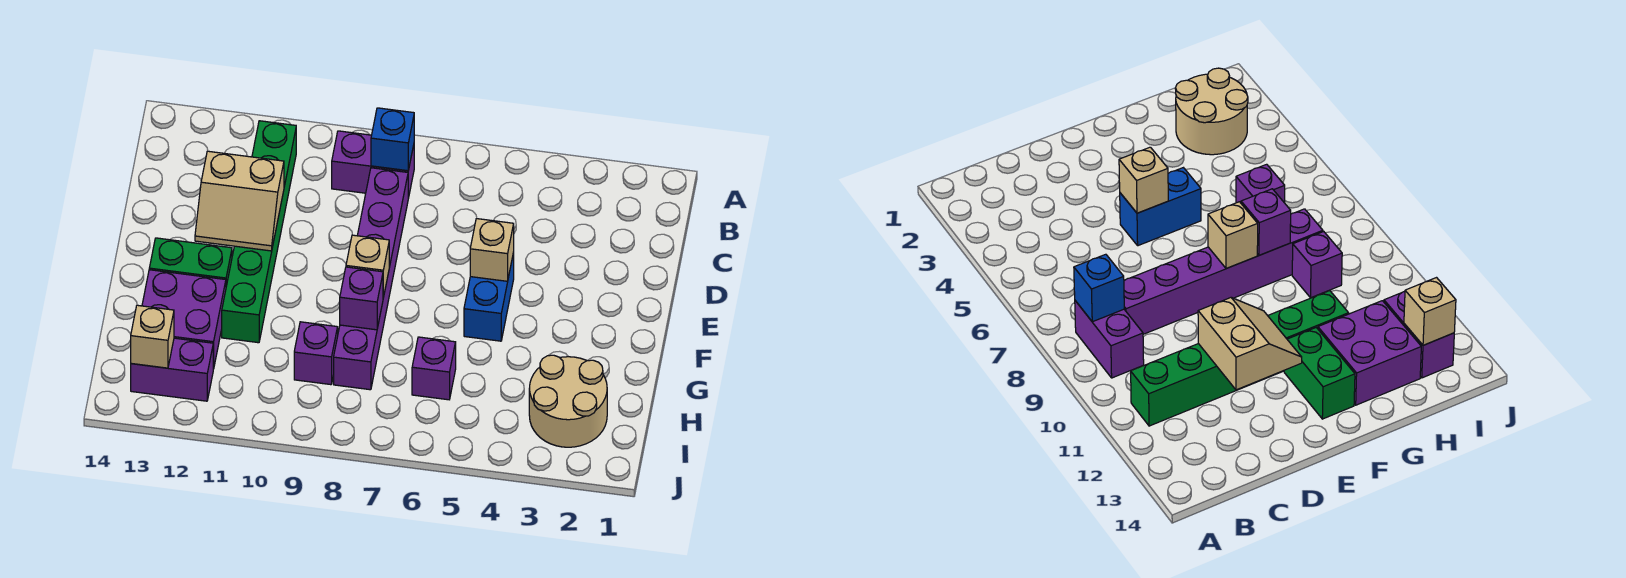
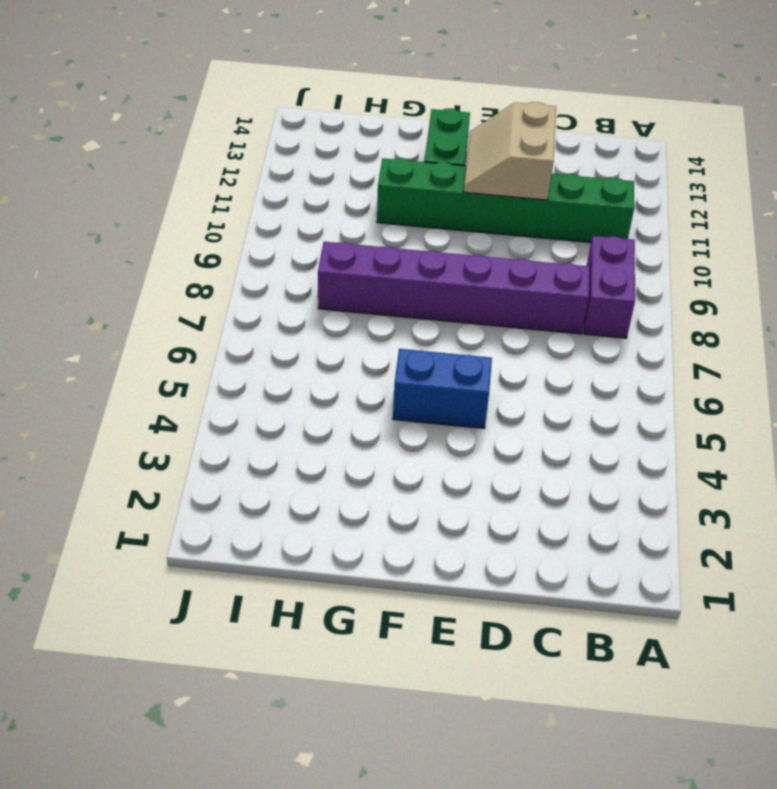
none -> purple 2x2 brick [142,270,226,369]
none -> tan 2x2 round brick [529,355,607,447]
none -> purple 1x1 brick [412,337,456,400]

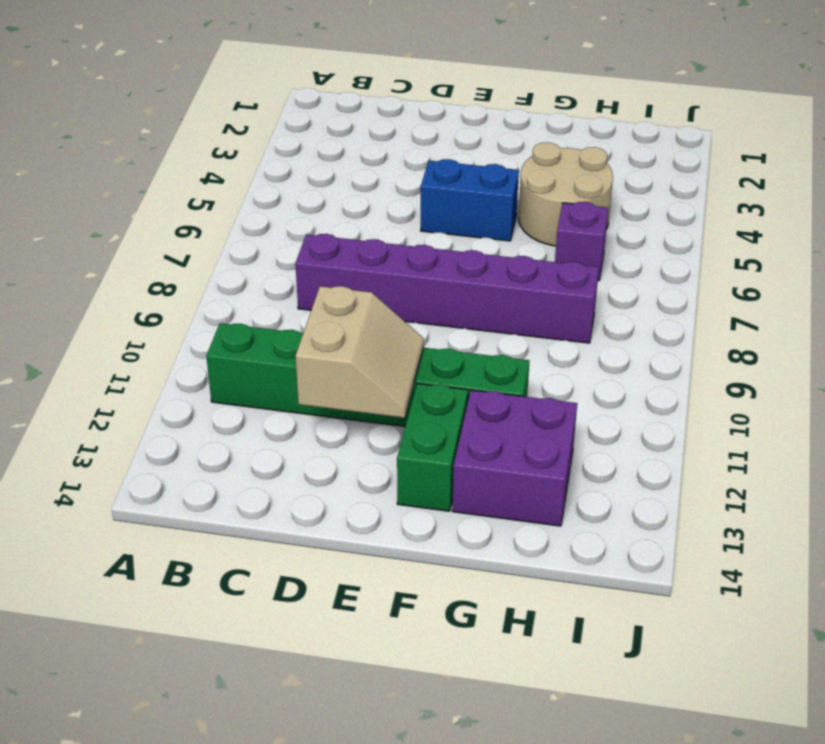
tan 2x2 round brick [519,142,613,246] -> tan 2x2 round brick moved to [529,355,607,447]
none -> purple 1x2 brick [332,131,414,198]
none -> purple 1x1 brick [294,322,338,385]
none -> purple 1x2 brick [131,338,213,401]

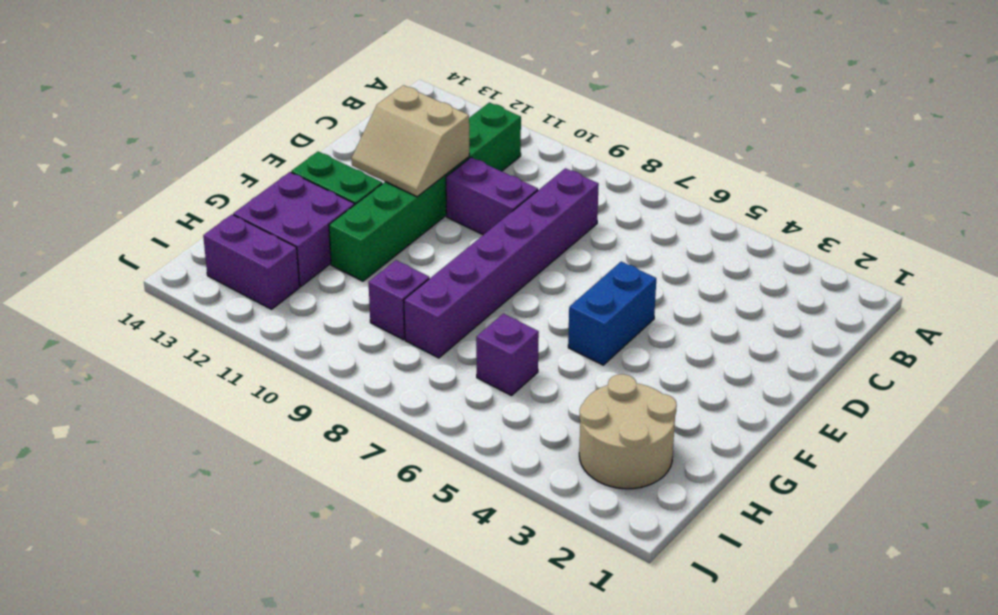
purple 1x2 brick [446,157,538,235] -> purple 1x2 brick moved to [332,131,414,198]
none -> blue 1x1 brick [371,108,414,171]
none -> tan 1x1 brick [470,219,514,281]
none -> tan 1x1 brick [346,235,389,297]

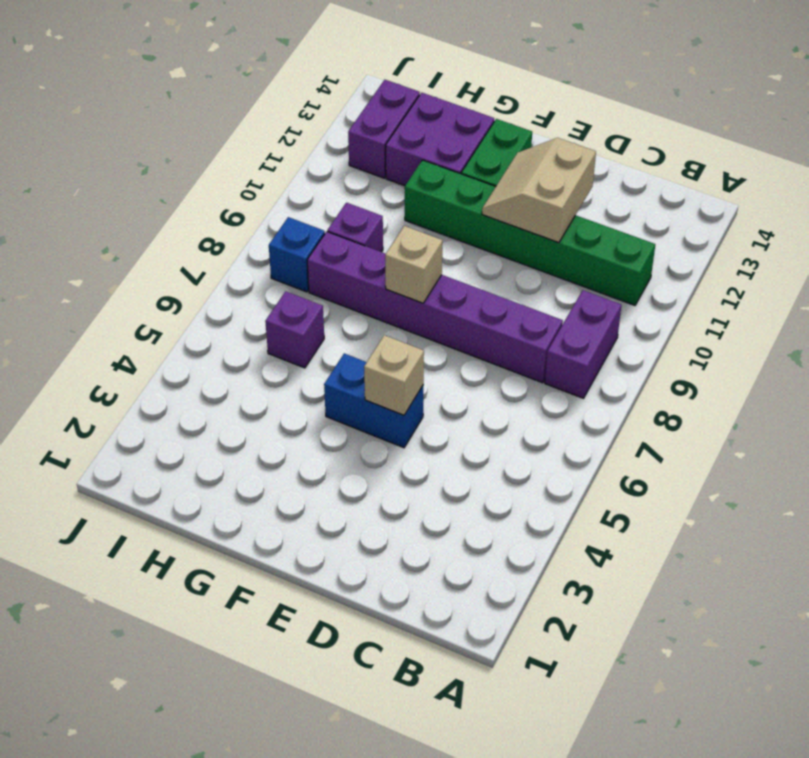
blue 1x1 brick [269,217,325,292] -> blue 1x1 brick moved to [371,108,414,171]
none -> tan 2x2 round brick [529,355,607,447]
none -> purple 1x1 brick [340,267,383,330]
none -> tan 1x1 brick [131,305,174,368]

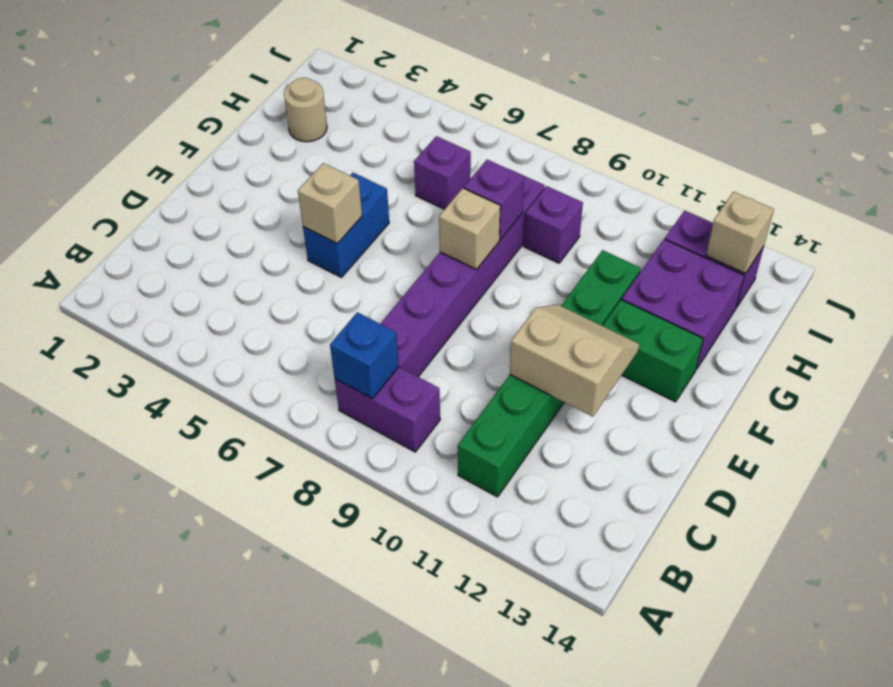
tan 1x1 round brick [284,78,327,142] -> tan 2x2 round brick [529,355,607,447]

